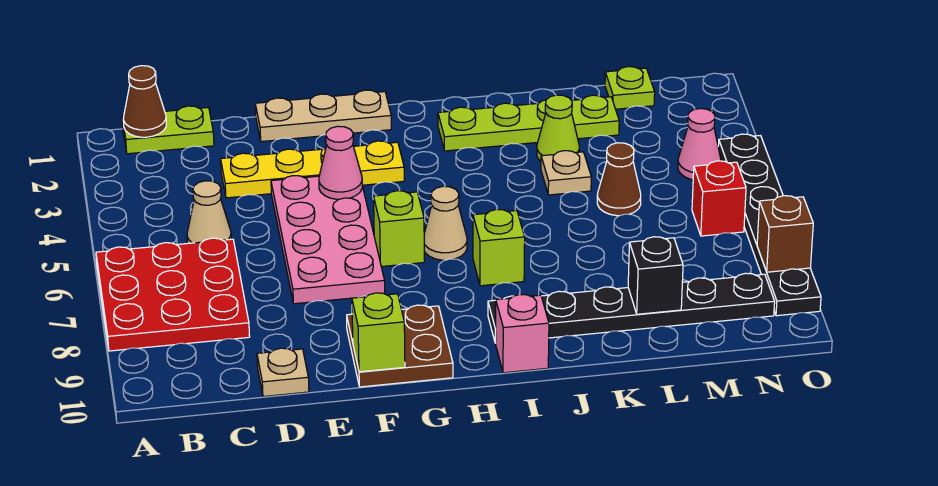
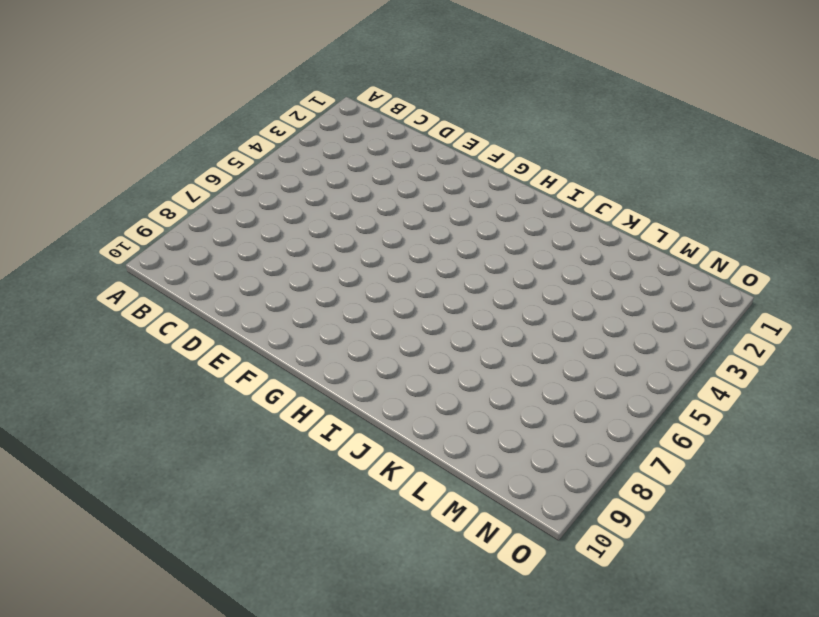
none -> red 3x3 plate [96,238,250,351]
none -> lime 1x2 plate [122,106,214,154]
none -> tan 1x1 cone [187,181,231,243]

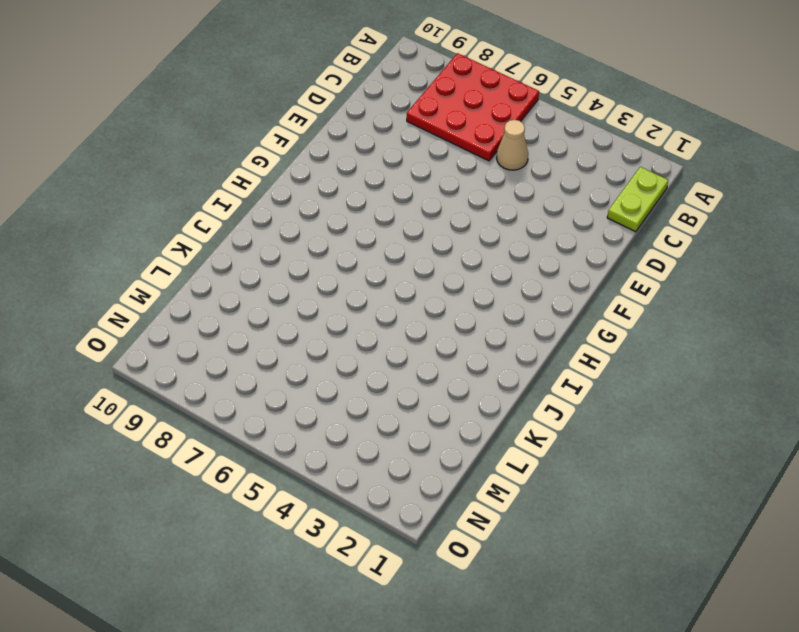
none -> yellow 1x4 plate [221,141,404,198]
none -> tan 1x1 plate [257,348,309,397]
none -> tan 1x3 plate [255,90,391,142]

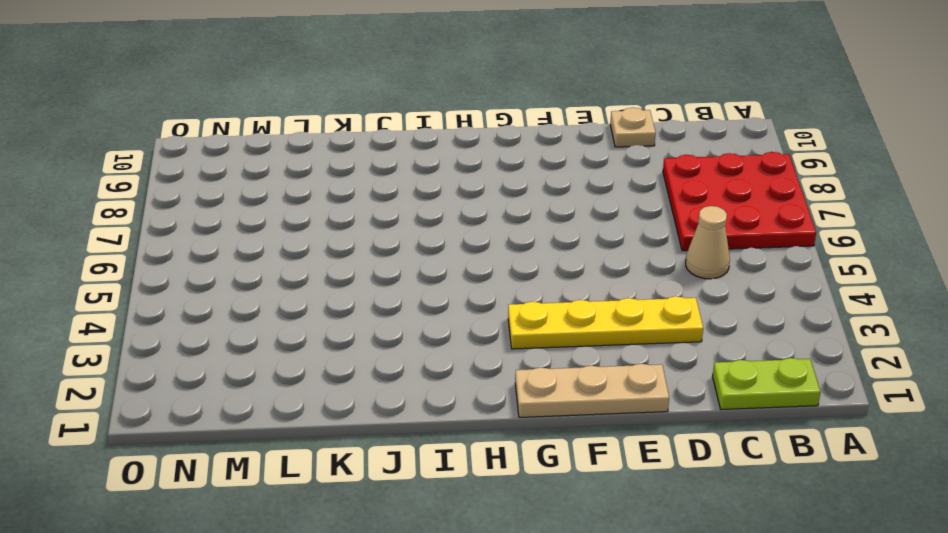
none -> pink 2x4 plate [271,176,385,304]
none -> brown 2x2 plate [347,305,453,387]
none -> lime 1x1 brick [374,191,424,267]

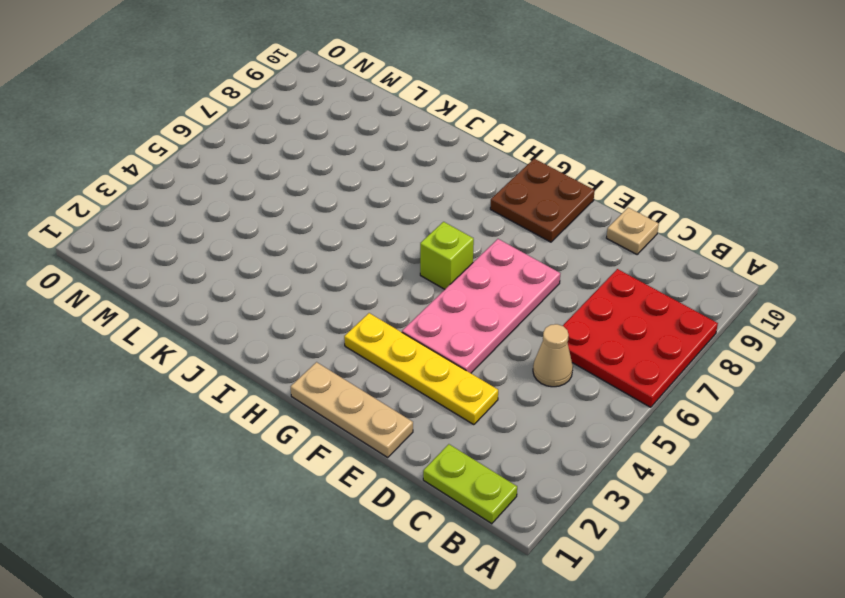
none -> tan 1x1 cone [424,186,467,260]
none -> lime 1x4 plate [438,95,619,151]
none -> lime 1x1 brick [473,209,525,286]

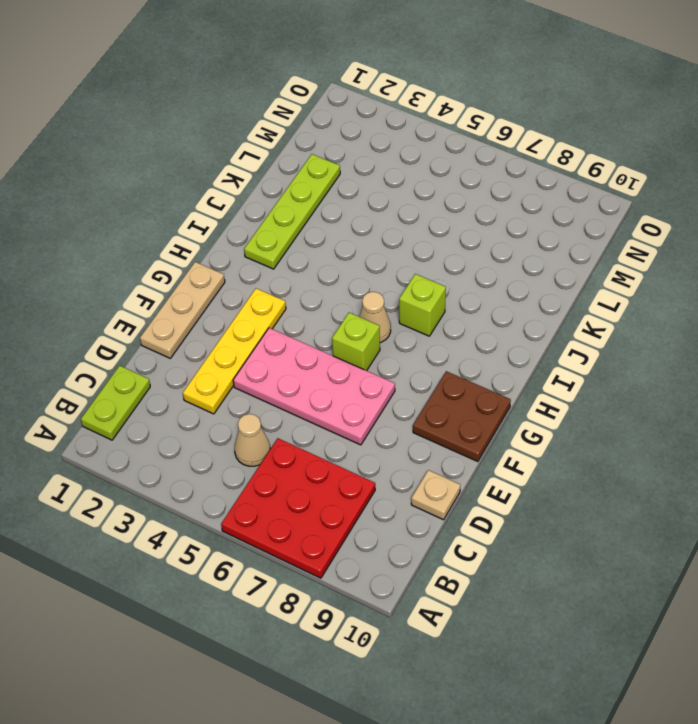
none -> black 1x6 plate [488,273,775,343]
none -> pink 1x1 brick [496,294,549,373]
none -> lime 1x1 cone [537,95,579,161]

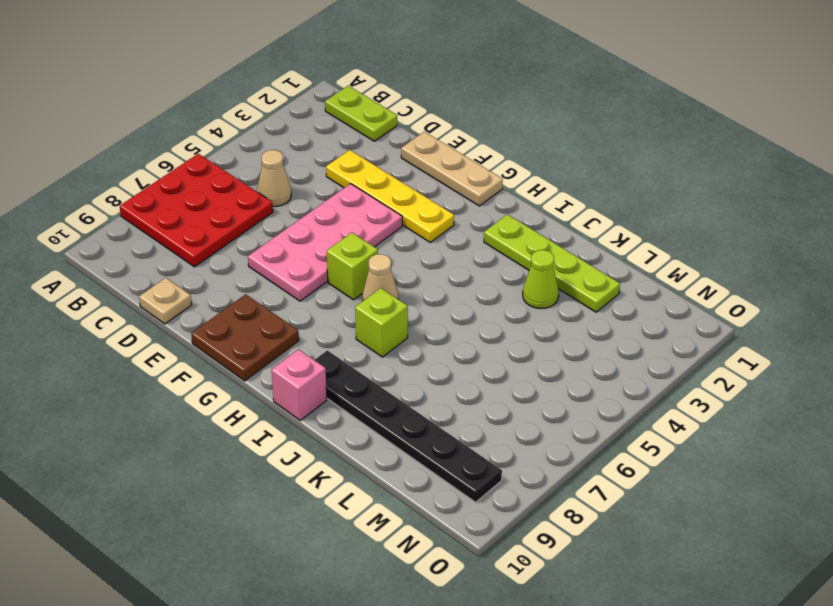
none -> tan 1x1 plate [541,151,591,195]
none -> brown 1x1 cone [597,143,641,216]
none -> lime 1x1 plate [605,67,655,109]

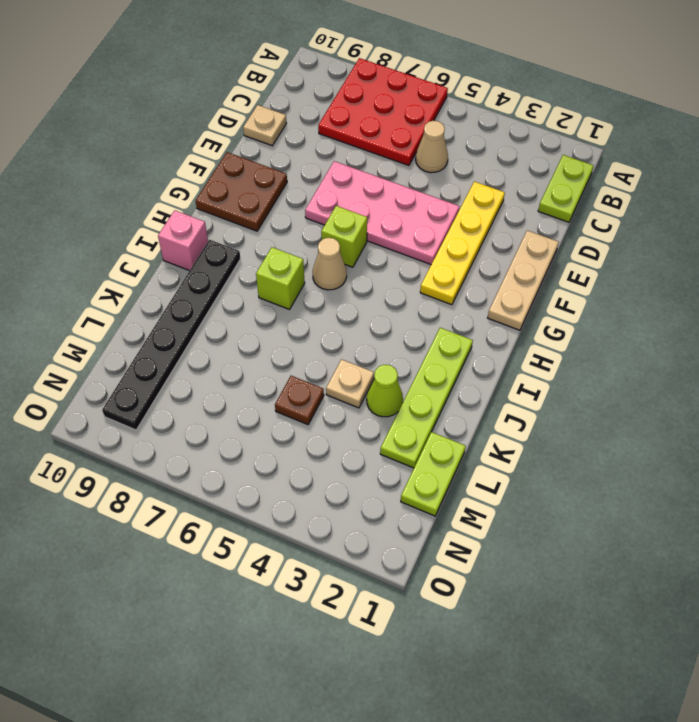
lime 1x2 plate [401,432,466,516] -> lime 1x1 plate [605,67,655,109]
brown 1x1 plate [275,376,324,425] -> brown 1x1 cone [597,143,641,216]
none -> pink 1x1 cone [678,109,721,180]
none -> red 1x1 brick [692,161,746,236]
none -> black 1x6 plate [718,134,821,316]

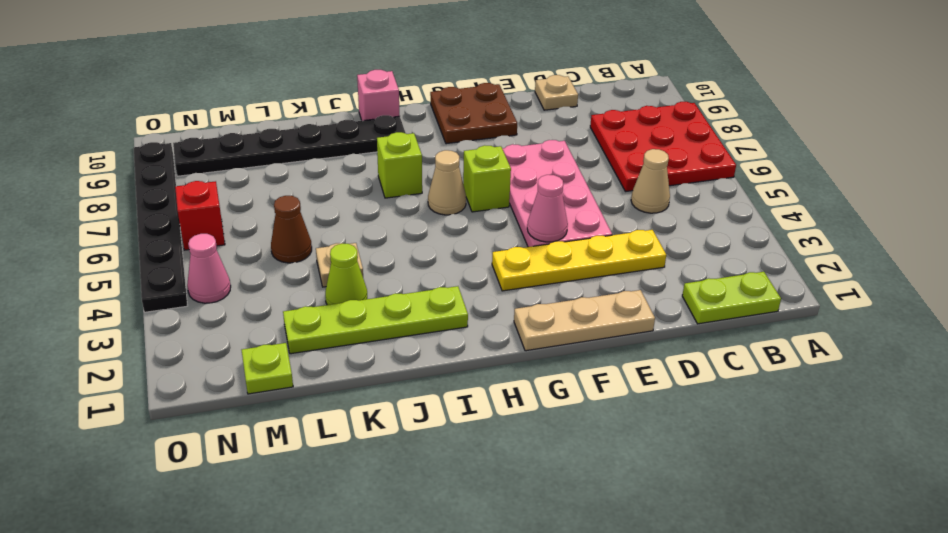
none -> brown 1x1 cone [123,66,166,137]
none -> lime 1x1 brick [352,293,405,372]
none -> black 1x1 brick [628,237,683,314]

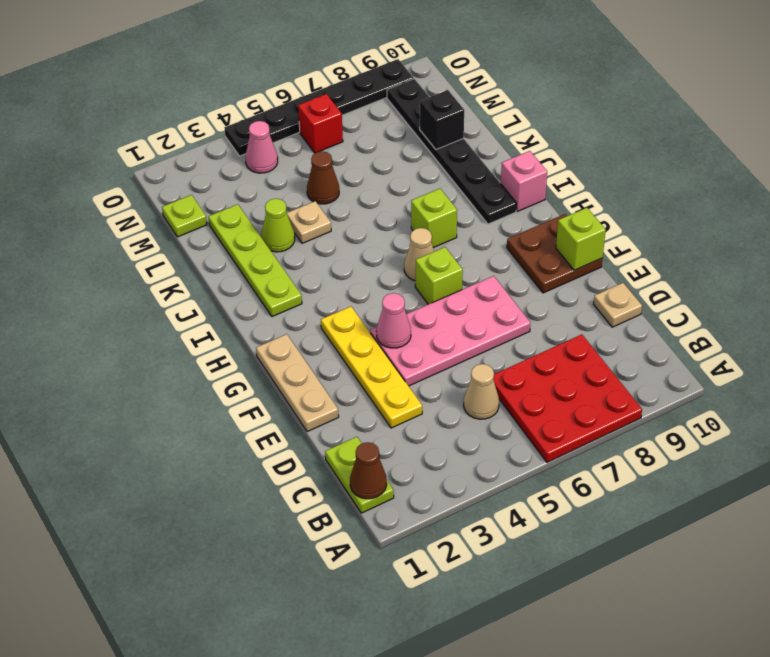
none -> brown 1x1 brick [757,196,813,272]

